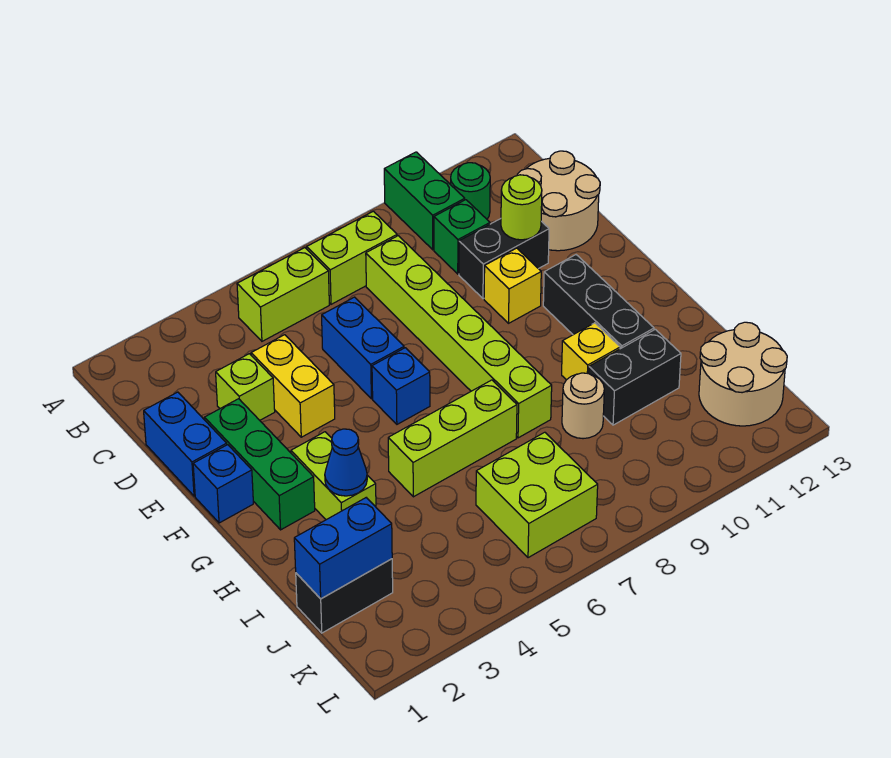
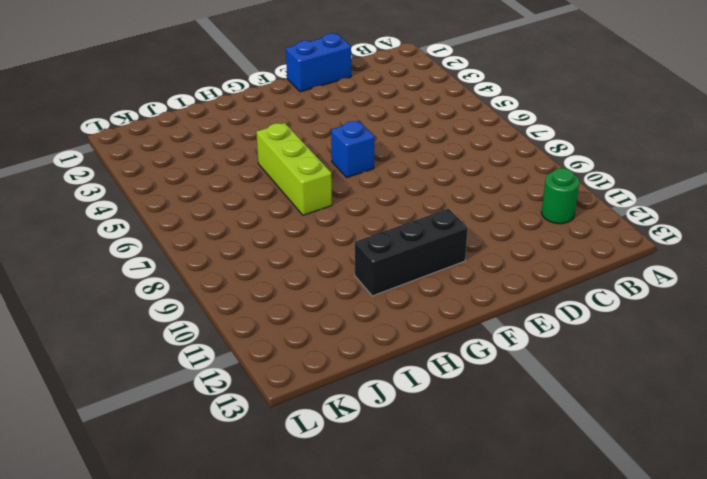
none -> green 1x2 brick [384,152,465,250]
none -> lime 1x2 brick [237,248,329,341]
none -> lime 1x2 brick [307,211,397,304]

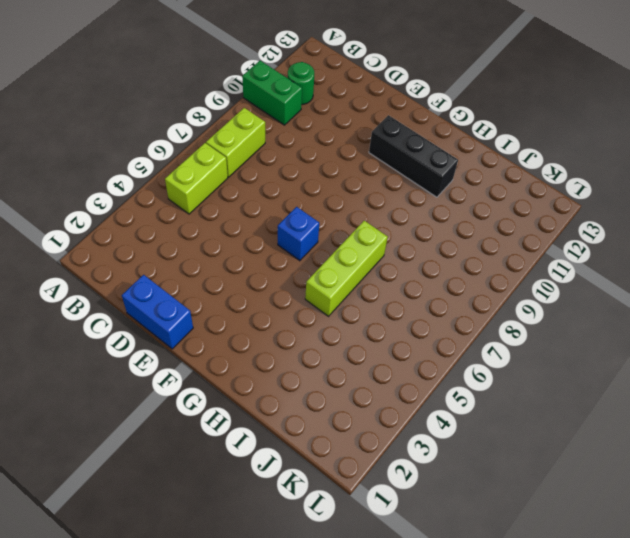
none -> lime 1x6 brick [366,236,552,438]
none -> green 1x1 brick [434,200,490,274]
none -> tan 2x2 round brick [517,151,600,251]

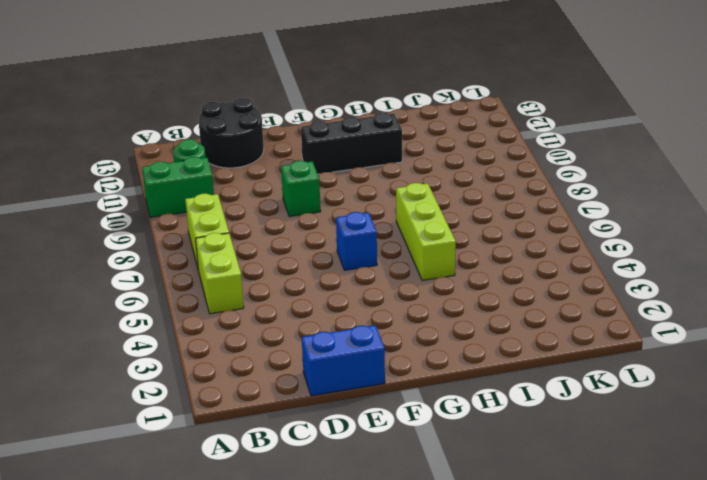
black 2x2 round brick [199,98,264,168] -> tan 2x2 round brick [517,151,600,251]
green 1x1 brick [281,161,321,217] -> green 1x1 brick moved to [434,200,490,274]
none -> lime 1x6 brick [366,236,552,438]
none -> lime 1x1 brick [216,354,275,420]
none -> yellow 1x2 brick [251,335,335,437]

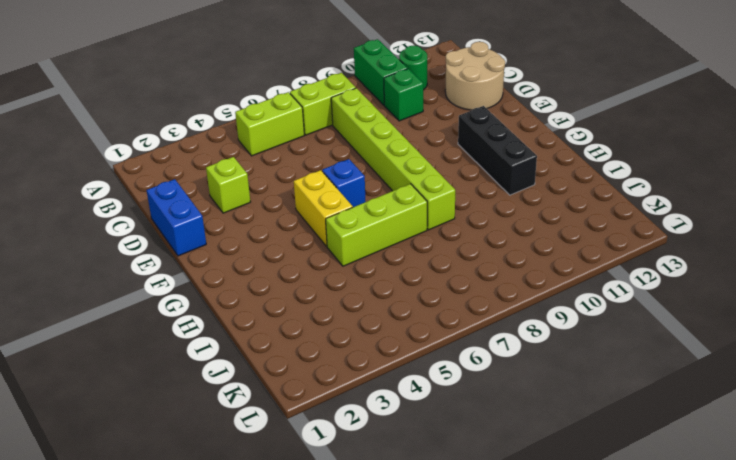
yellow 1x2 brick [294,170,353,247] -> yellow 1x2 brick moved to [251,335,335,437]
none -> blue 1x2 brick [322,297,404,399]
none -> black 1x2 brick [459,219,549,299]
none -> green 1x3 brick [205,399,315,530]

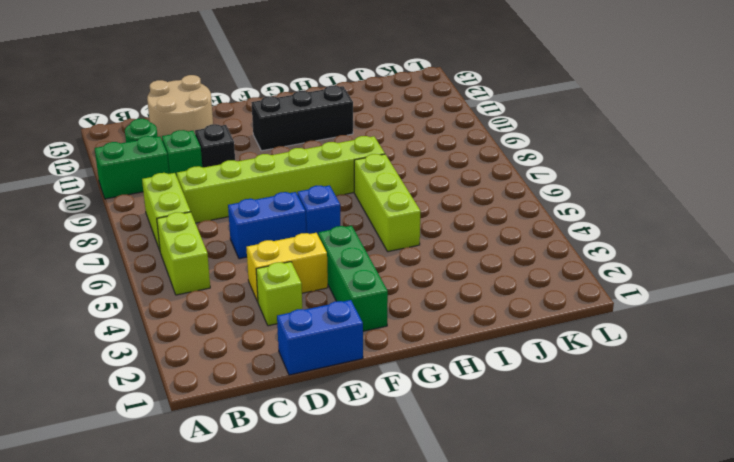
black 1x1 brick [195,124,235,168] -> black 1x2 brick [459,219,549,299]
green 1x3 brick [318,226,388,331] -> green 1x3 brick turned to [205,399,315,530]
none -> yellow 1x1 brick [484,248,541,323]
none -> blue 1x1 brick [193,445,253,523]
none -> lime 1x2 brick [291,432,376,520]

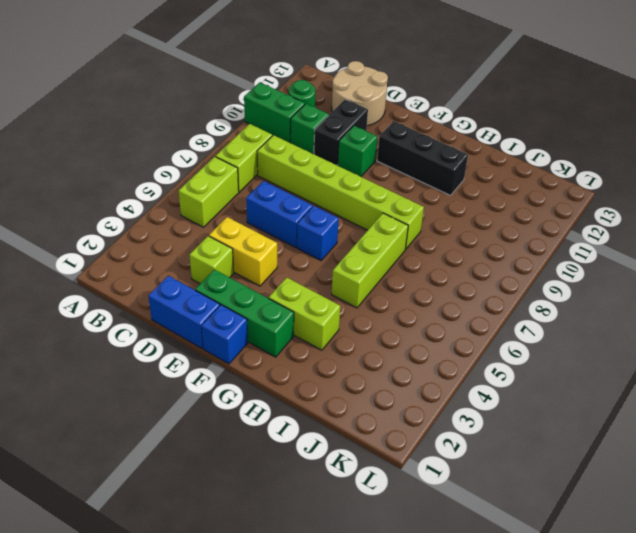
green 1x1 brick [338,126,377,177] -> yellow 1x1 brick [484,248,541,323]
none -> yellow 1x1 brick [562,323,620,380]
none -> tan 1x1 round brick [562,373,604,439]
none -> black 1x2 brick [589,329,681,425]

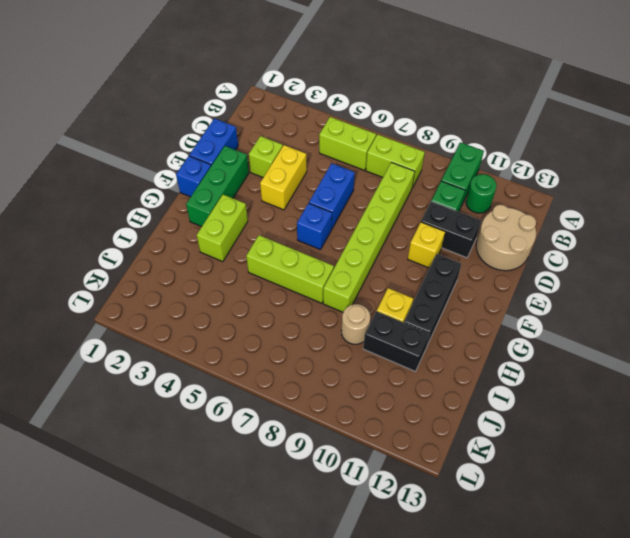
none -> black 1x2 brick [296,559,393,633]
none -> lime 2x2 brick [476,432,598,558]
none -> tan 2x2 round brick [699,322,787,426]

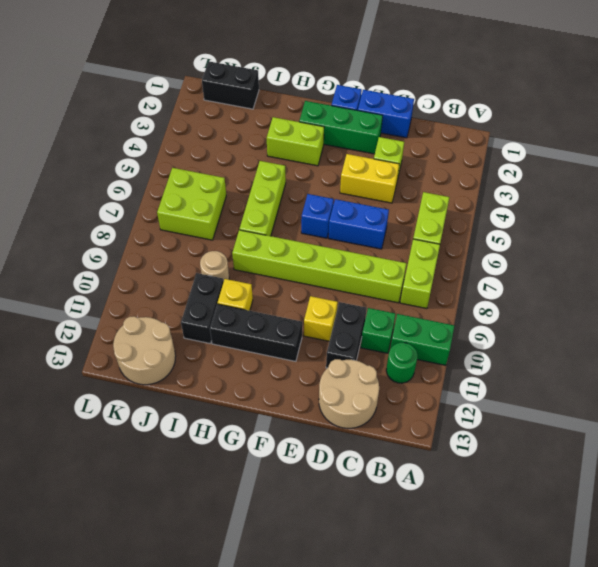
black 1x2 brick [202,61,259,109] -> black 1x2 brick turned to [296,559,393,633]
none -> lime 1x1 round brick [501,175,542,240]
none -> blue 1x1 cone [325,429,367,496]
none -> blue 1x2 brick [294,498,392,599]

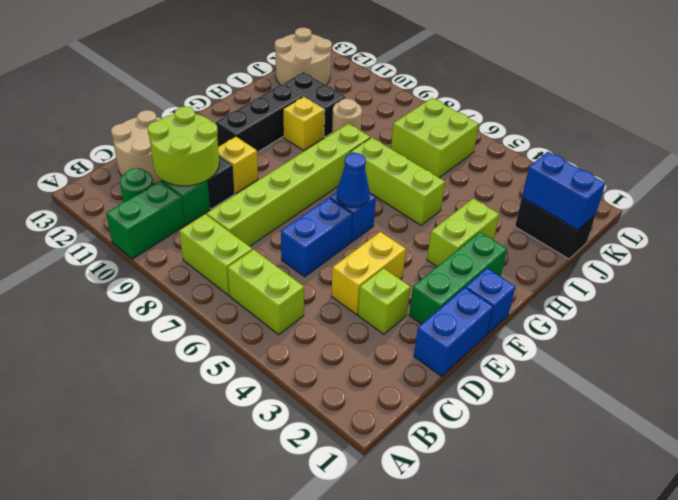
lime 2x2 round brick [148,107,219,186] -> lime 1x1 round brick [501,175,542,240]
blue 1x1 cone [337,153,370,208] -> blue 1x1 cone moved to [325,429,367,496]

